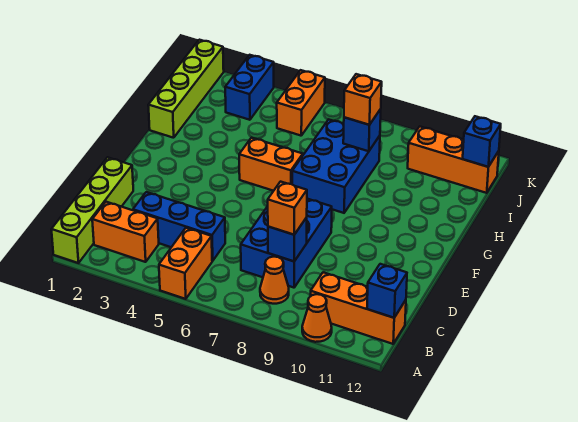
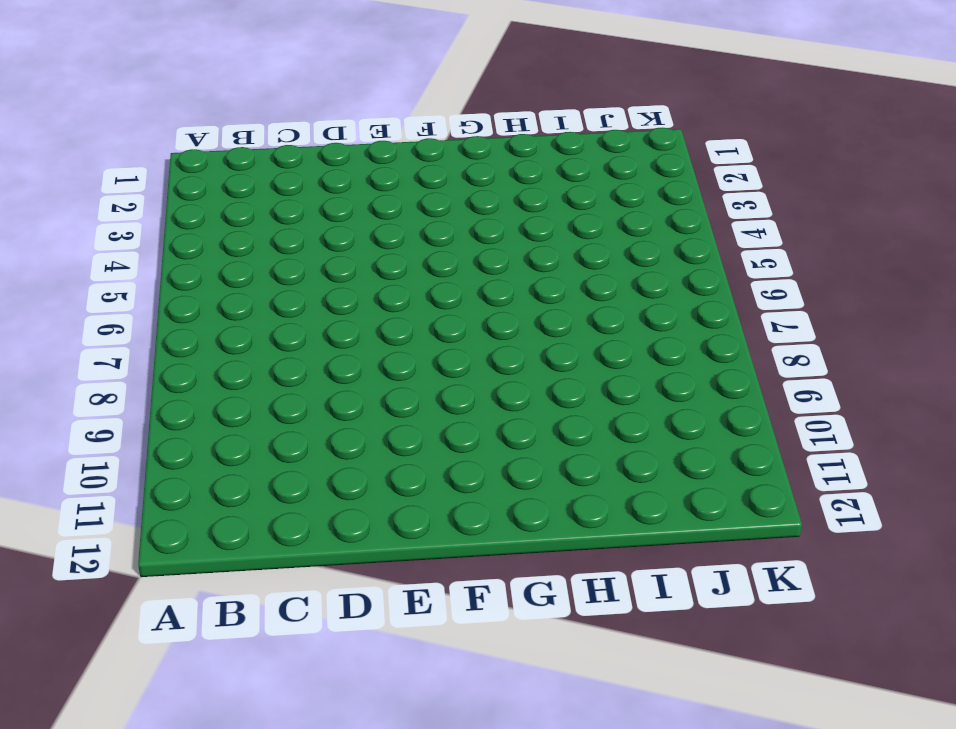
none -> lime 1x4 brick [51,157,133,263]
none -> orange 1x2 brick [159,228,212,299]
none -> orange 1x1 cone [302,294,332,342]

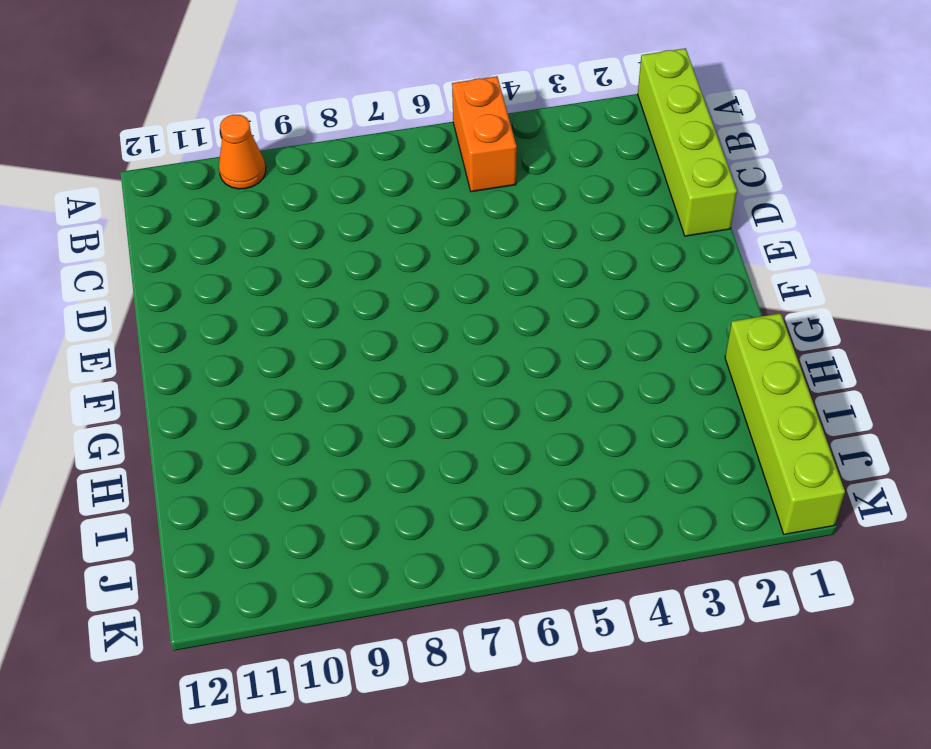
none -> orange 1x2 brick [92,202,159,262]
none -> orange 1x1 cone [260,257,289,304]
none -> orange 1x3 brick [311,272,406,344]

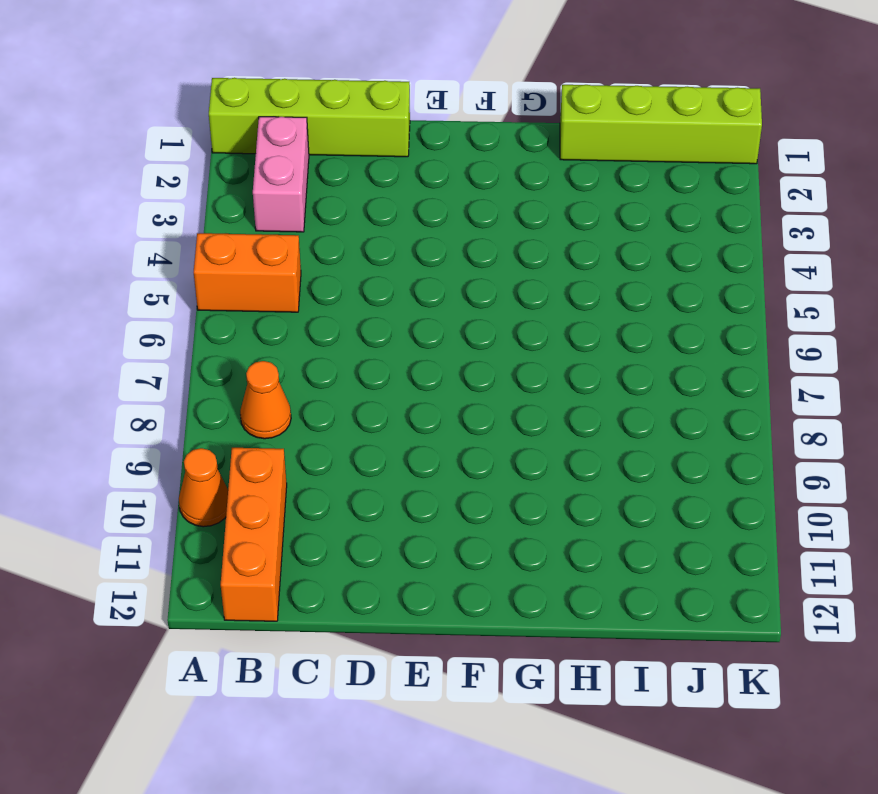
pink 1x2 brick [253,117,309,232] -> orange 1x2 brick [92,202,159,262]
none -> blue 1x3 brick [133,192,225,261]
none -> blue 2x3 brick [241,199,332,288]
none -> orange 1x2 brick [239,138,303,191]

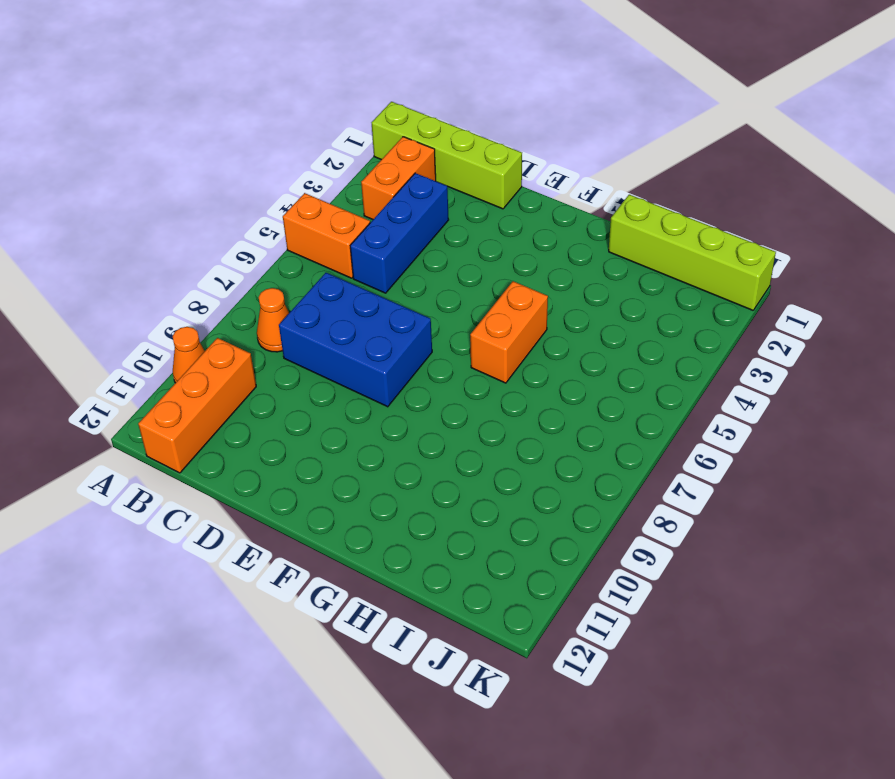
none -> blue 2x3 brick [292,119,380,213]
none -> blue 1x2 brick [225,55,274,120]
none -> orange 1x2 brick [277,70,325,136]

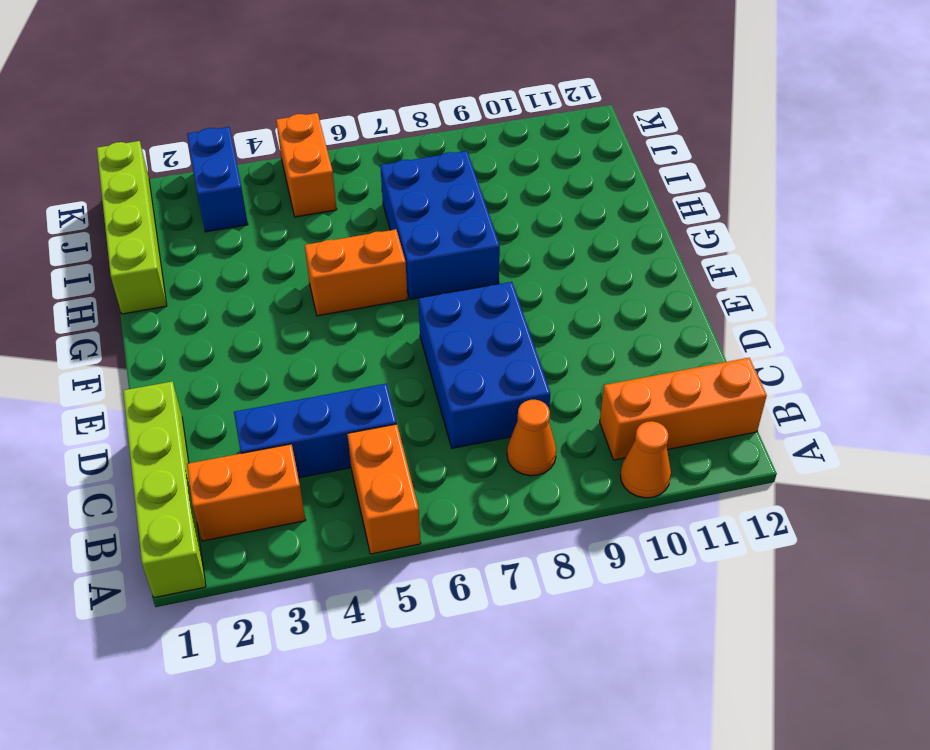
none -> orange 1x3 brick [408,127,499,193]
none -> blue 1x1 brick [367,264,407,318]
none -> blue 1x1 brick [268,218,307,261]

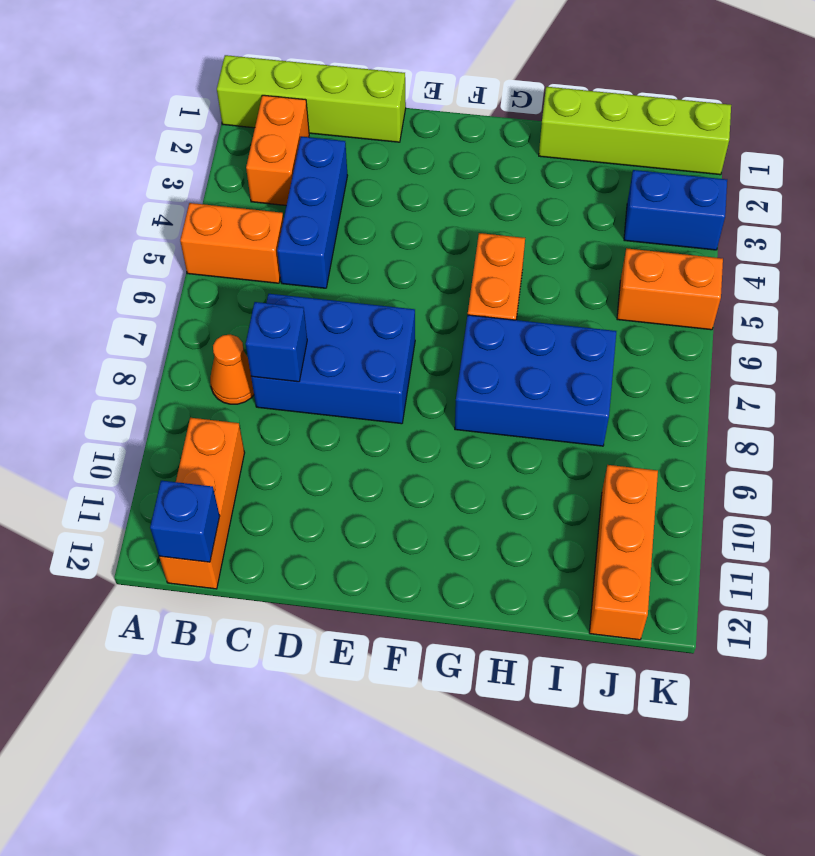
none -> orange 1x1 cone [302,294,332,342]
none -> blue 1x1 brick [343,109,381,151]
none -> blue 1x1 brick [463,116,501,167]

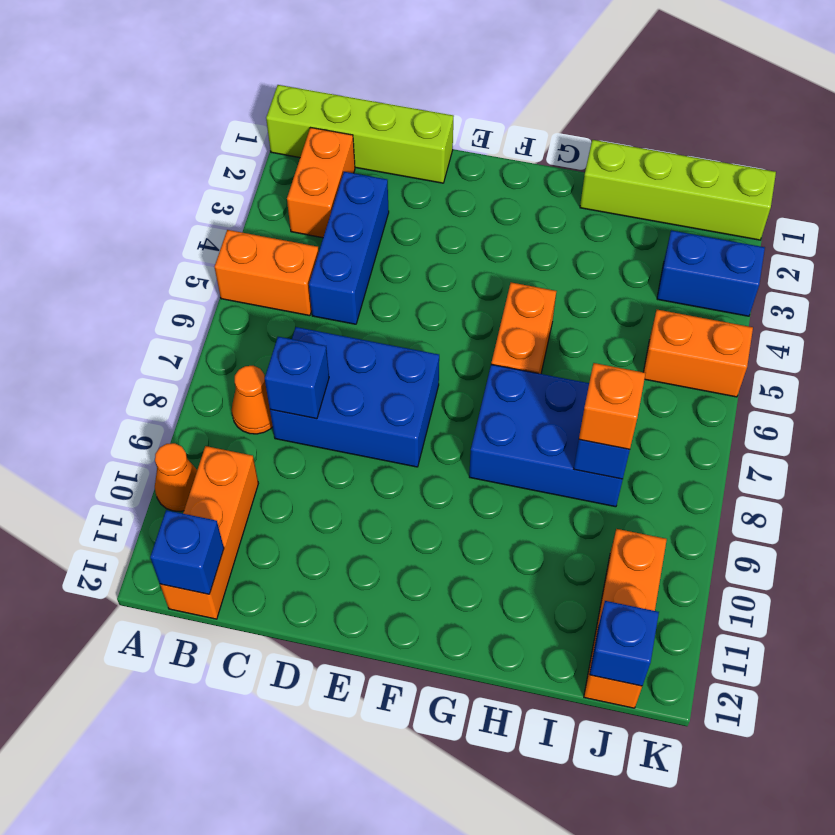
none -> orange 1x1 brick [268,182,307,235]

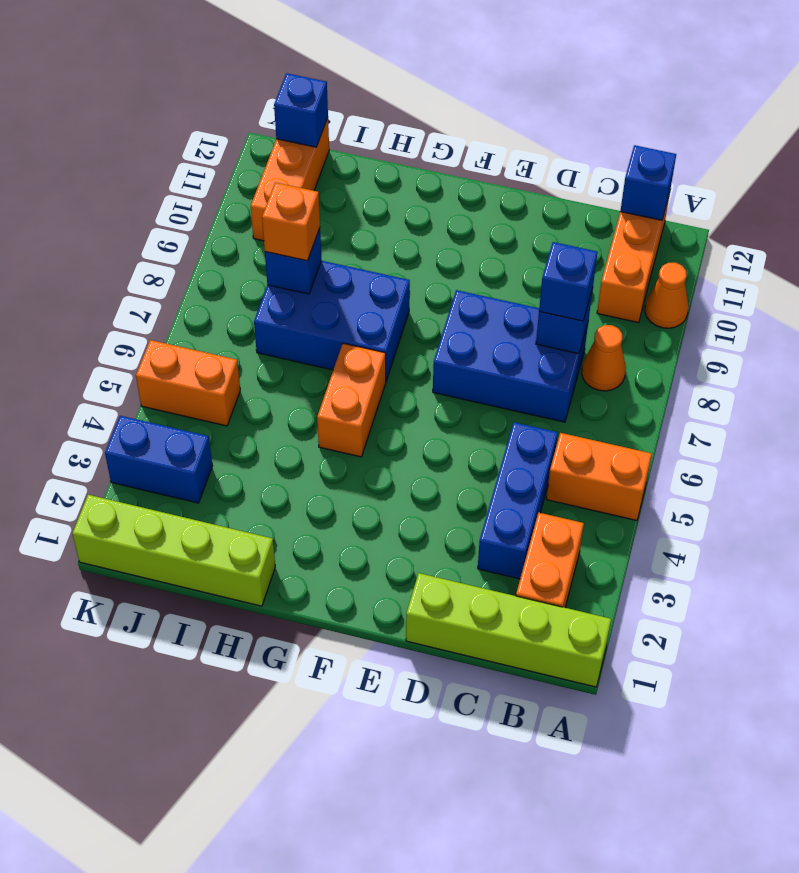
blue 1x1 brick [539,242,597,321] -> orange 1x1 brick [268,182,307,235]

